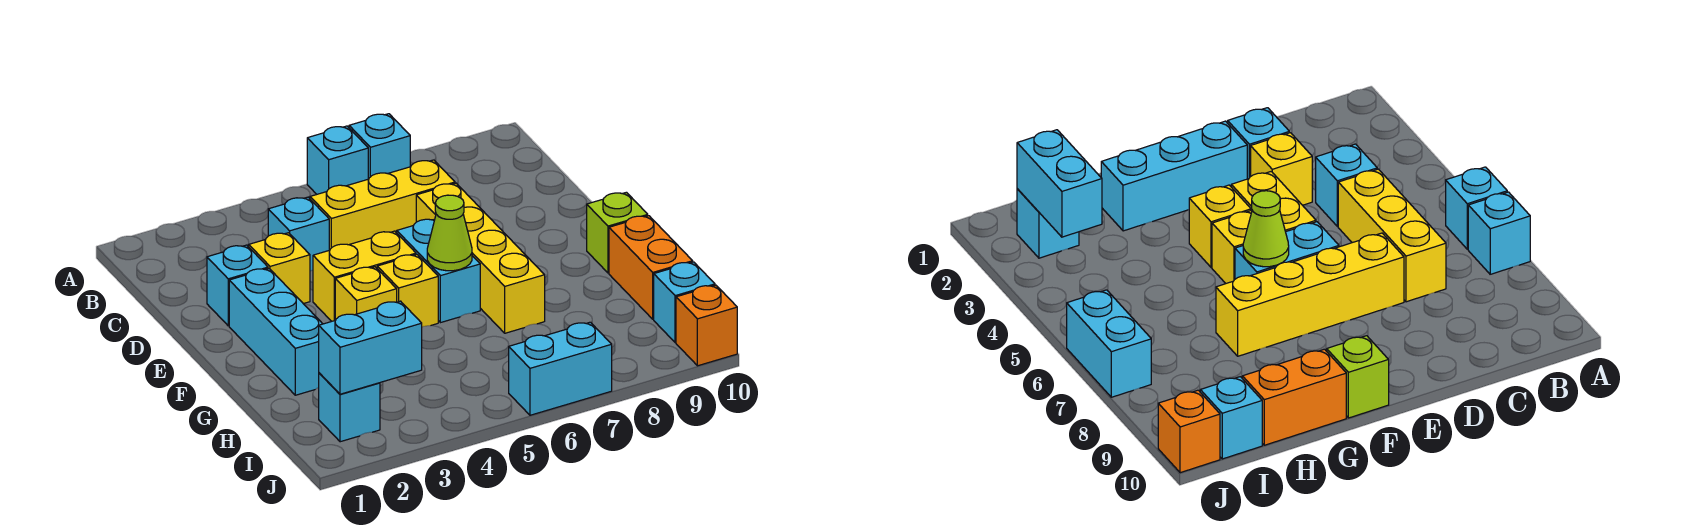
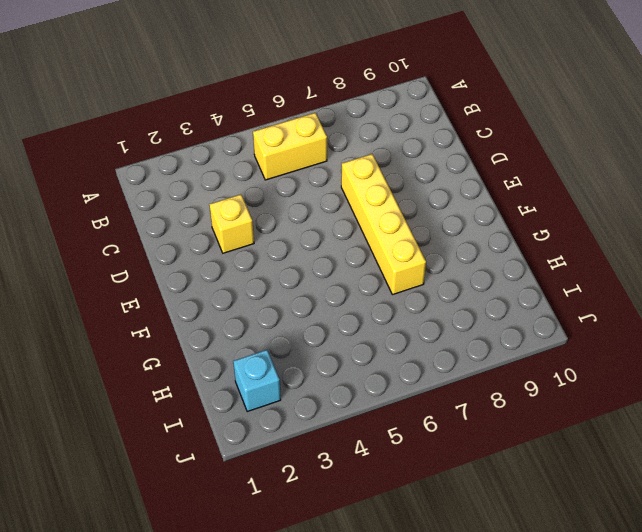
yellow 1x2 brick [253,113,327,180] -> yellow 1x2 brick moved to [313,231,416,321]
none -> cyan 1x1 brick [307,126,368,194]
none -> cyan 1x1 brick [349,114,410,179]
none -> cyan 1x1 brick [268,197,329,271]

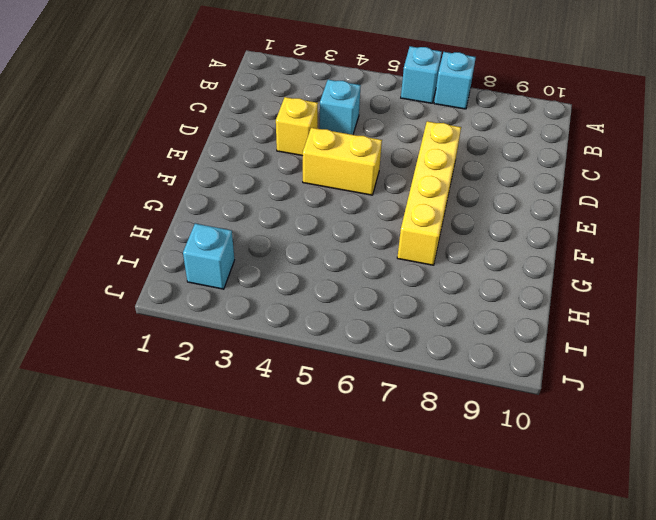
none -> yellow 1x3 brick [310,160,455,250]
none -> cyan 1x1 brick [207,245,268,326]
none -> cyan 1x3 brick [229,268,322,395]

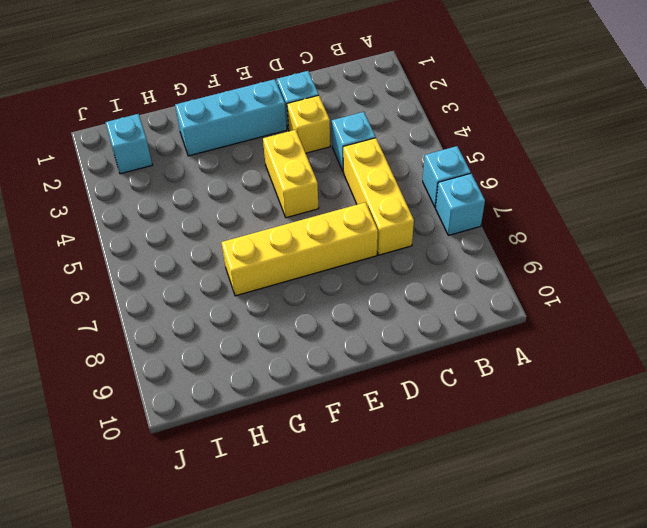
none -> cyan 1x2 brick [397,219,480,323]
none -> yellow 1x1 brick [335,267,397,320]
none -> yellow 1x1 brick [377,254,438,327]

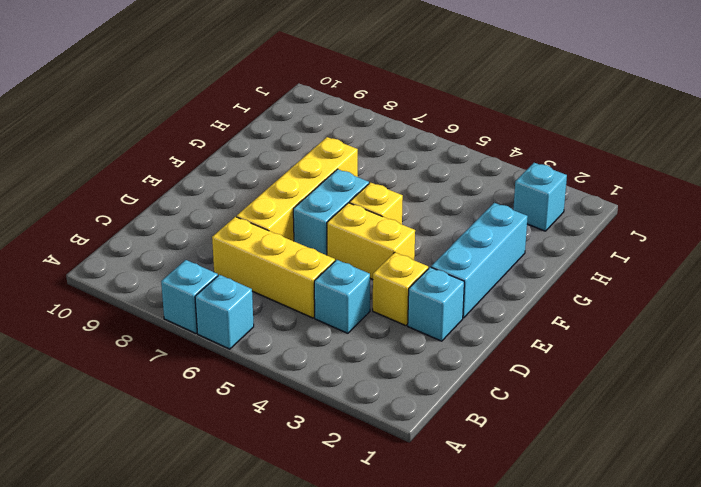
none -> yellow 1x1 brick [335,267,397,320]
none -> lime 1x1 brick [587,192,648,273]
none -> orange 1x2 brick [609,216,693,319]

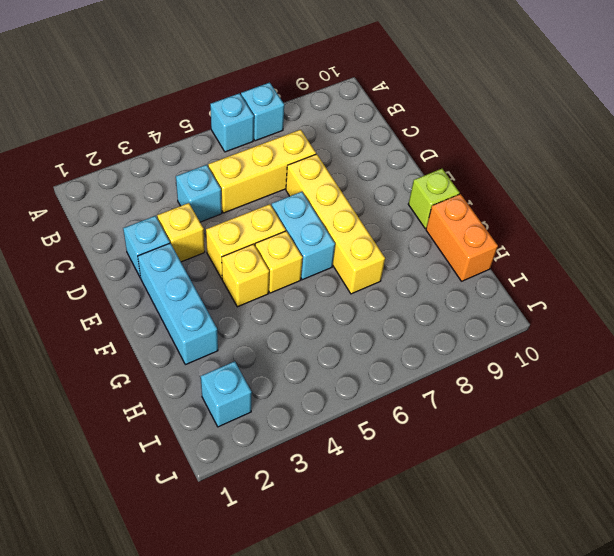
none -> cyan 1x1 brick [654,262,715,343]
none -> cyan 1x2 brick [509,322,612,415]
none -> orange 1x1 brick [676,285,737,366]

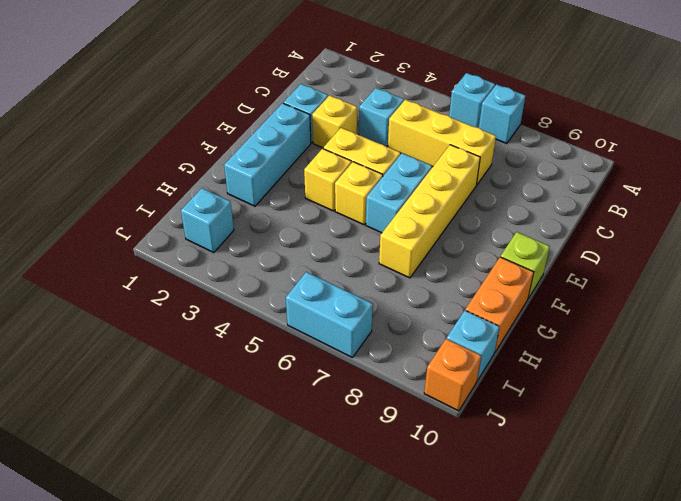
none -> lime 1x1 cone [427,195,472,271]
none -> cyan 1x2 brick [319,301,422,394]

